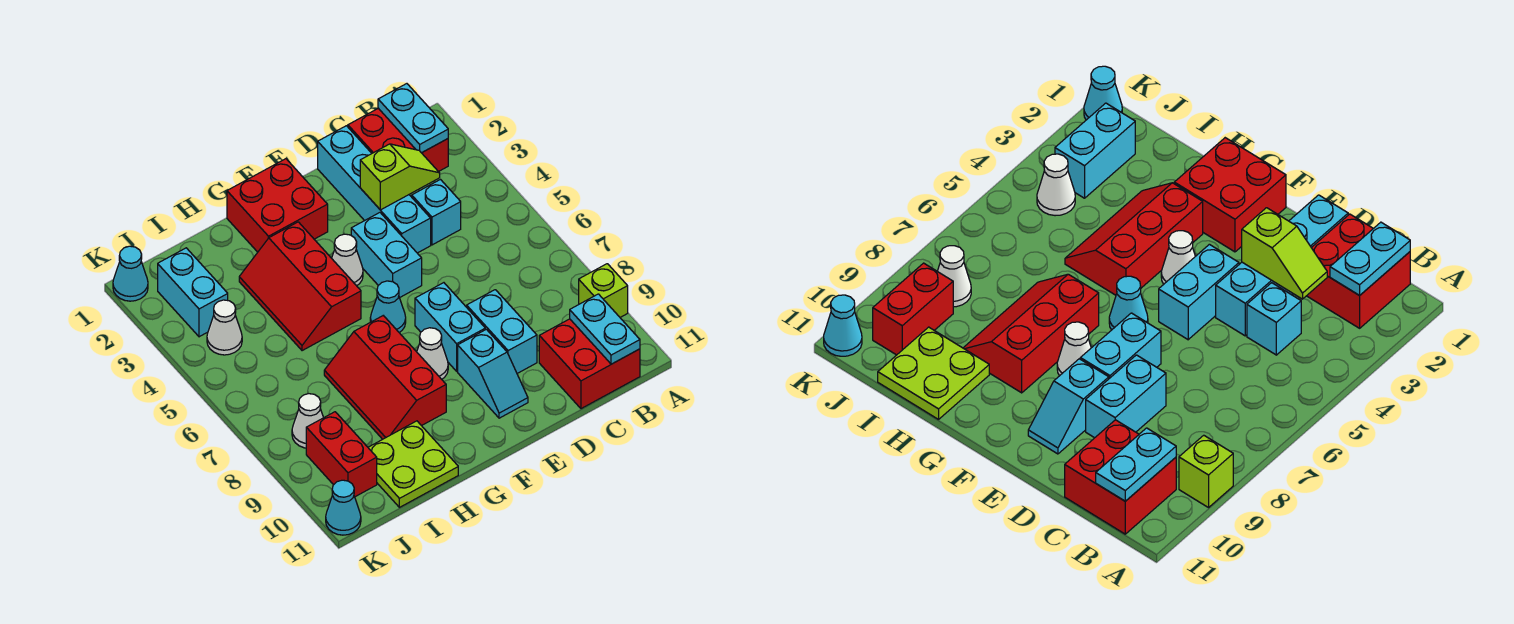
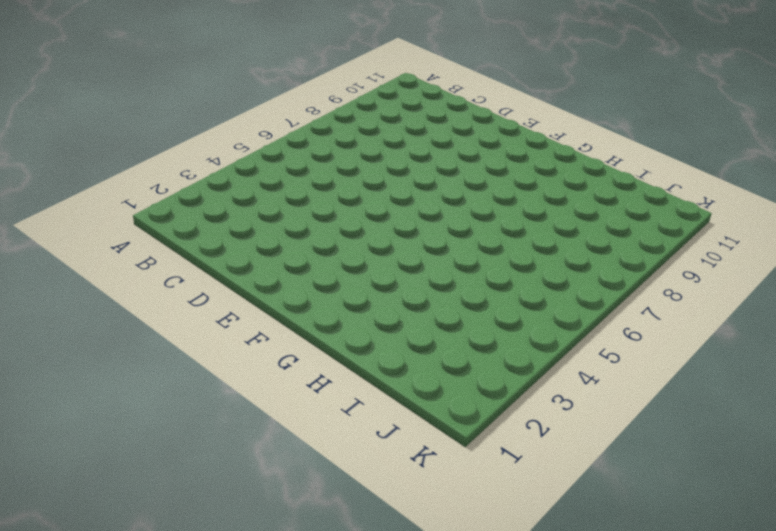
none -> lime 1x1 brick [579,264,628,317]
none -> red 2x2 brick [348,108,448,172]
none -> red 2x2 brick [539,319,640,409]

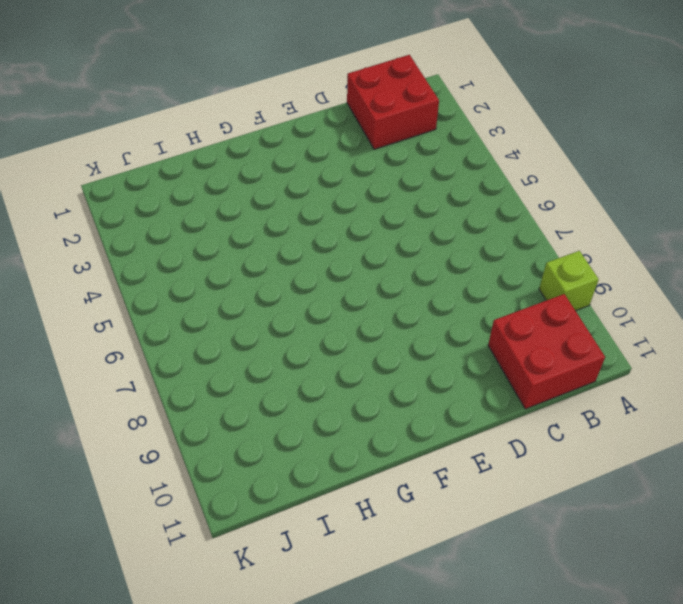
none -> cyan 1x1 brick [412,180,461,245]
none -> cyan 1x4 brick [318,126,431,253]
none -> cyan 1x2 brick [467,290,537,373]

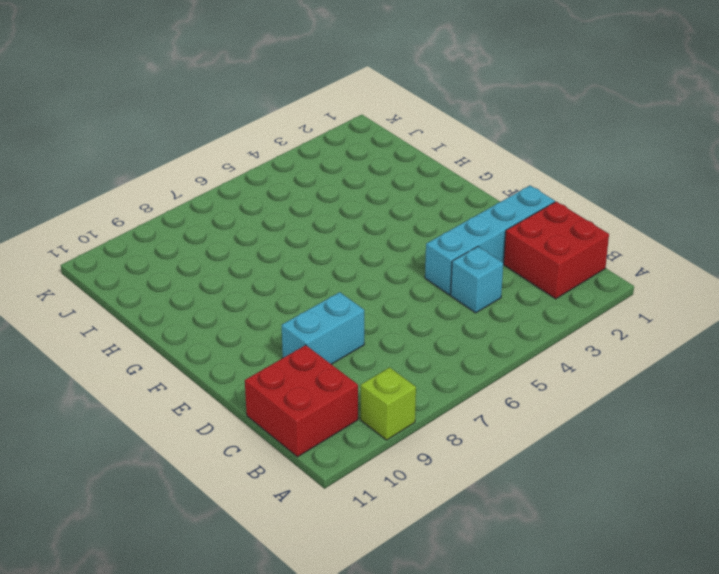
none -> cyan 1x2 brick [351,213,422,298]
none -> cyan 1x2 brick [415,283,485,371]
none -> cyan 1x2 slope [458,329,528,418]

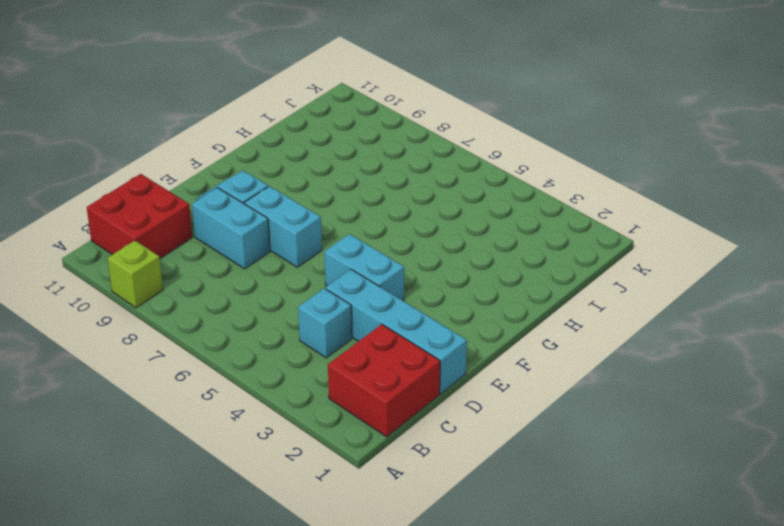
none -> red 2x2 brick [227,159,328,252]
none -> white 1x1 cone [332,234,363,286]
none -> cyan 1x1 cone [370,281,406,332]

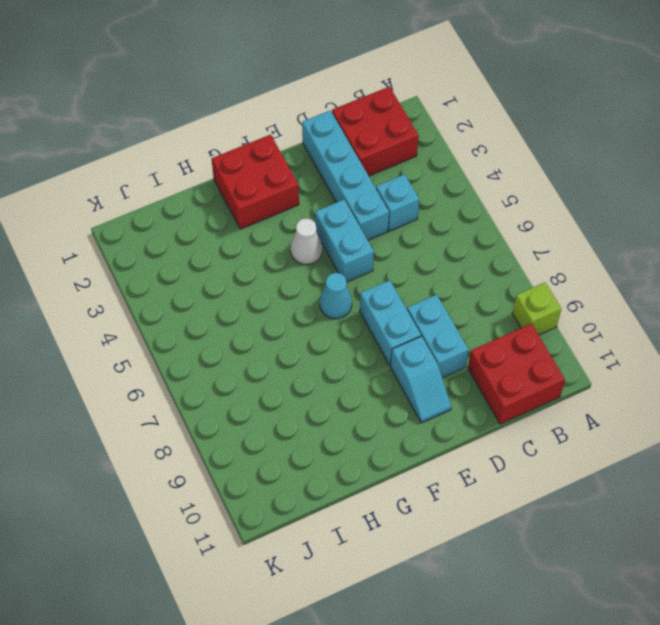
none -> white 1x1 cone [417,328,448,379]
none -> red 2x3 slope [239,222,361,351]
none -> red 2x3 slope [324,316,446,439]

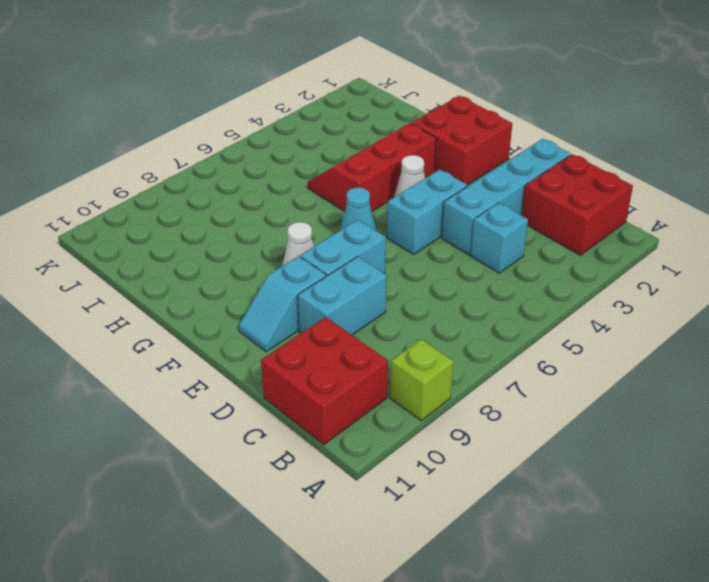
none -> red 2x3 slope [324,316,446,439]
none -> lime 2x2 plate [368,421,458,507]
none -> cyan 1x2 brick [158,248,228,337]

